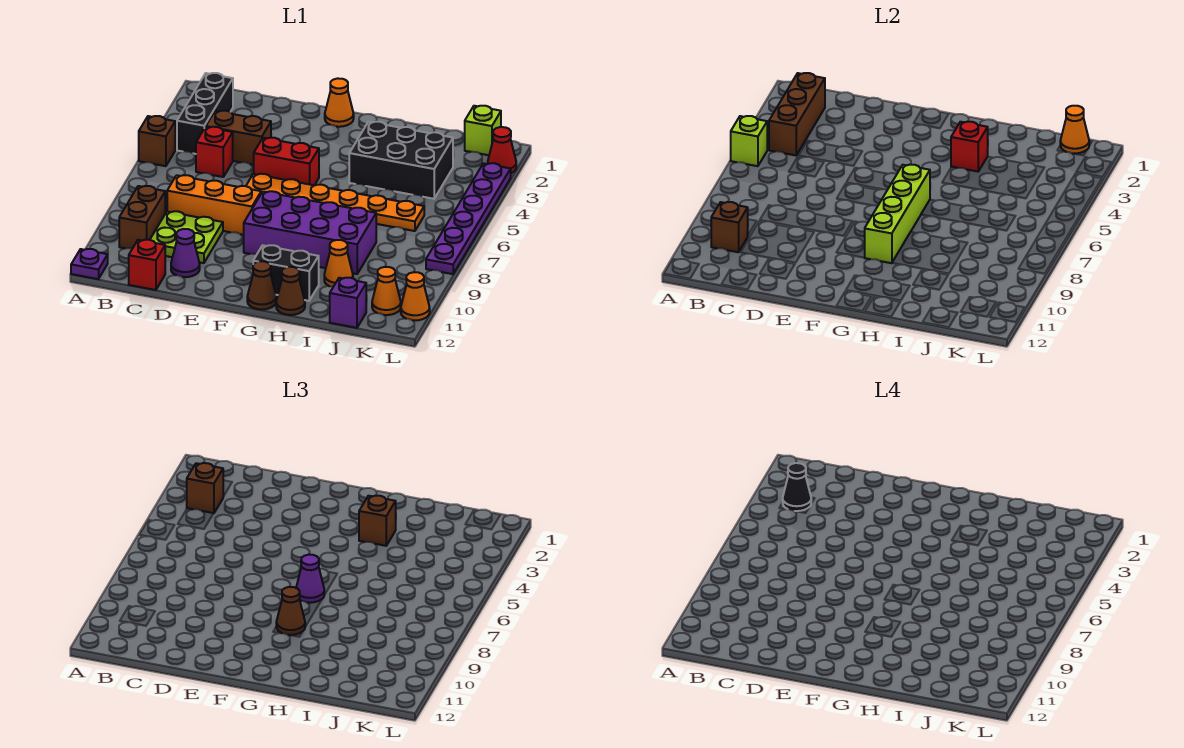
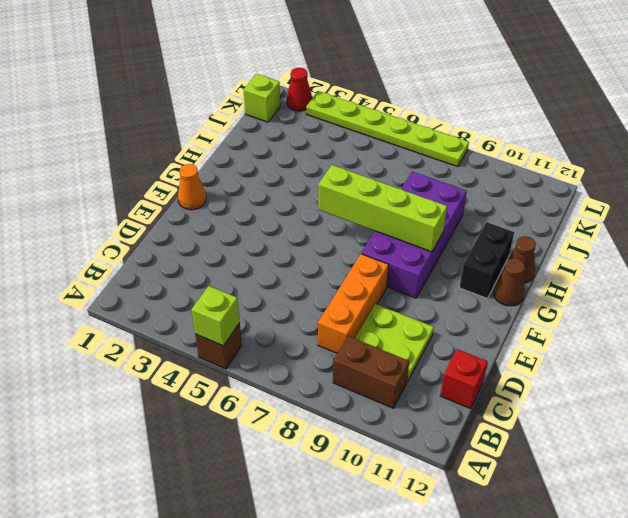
lime 1x6 plate [306,91,469,167] -> purple 1x6 plate [426,163,511,274]
none -> purple 1x1 plate [71,249,108,279]
none -> black 1x3 brick [177,73,233,154]
none -> brown 1x2 brick [206,111,271,165]
none -> red 1x1 brick [196,127,233,177]

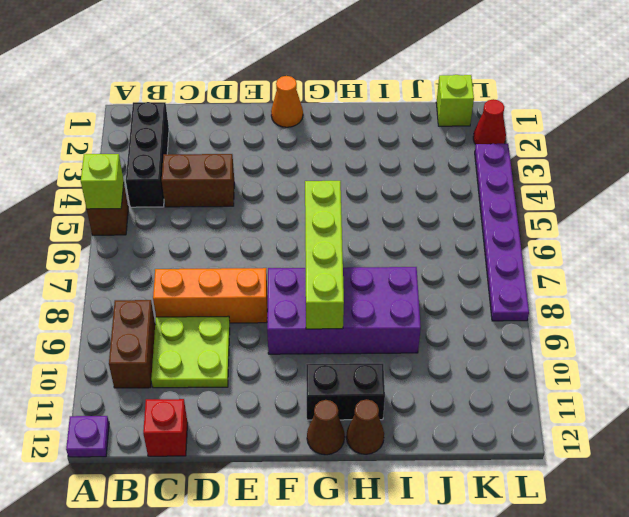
none -> red 1x1 brick [196,127,233,177]
none -> purple 1x1 cone [171,229,200,277]
none -> red 1x2 brick [254,138,319,185]
none -> orange 1x6 plate [246,174,424,231]

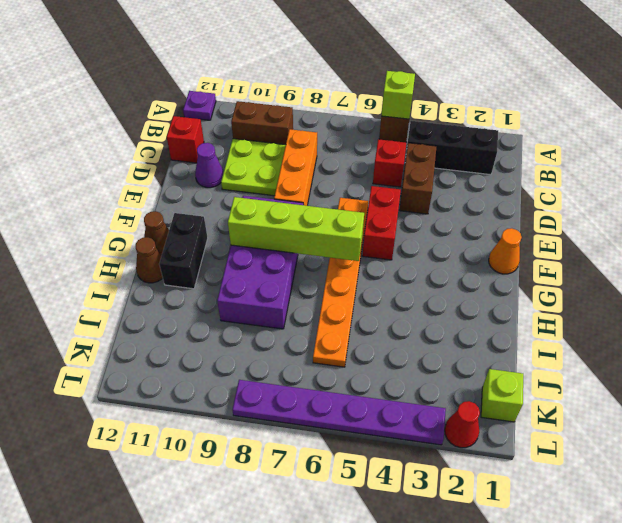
none -> black 2x3 brick [349,122,453,199]
none -> orange 1x1 cone [324,240,353,287]
none -> purple 1x1 brick [330,278,366,328]
none -> orange 1x1 cone [372,267,401,315]

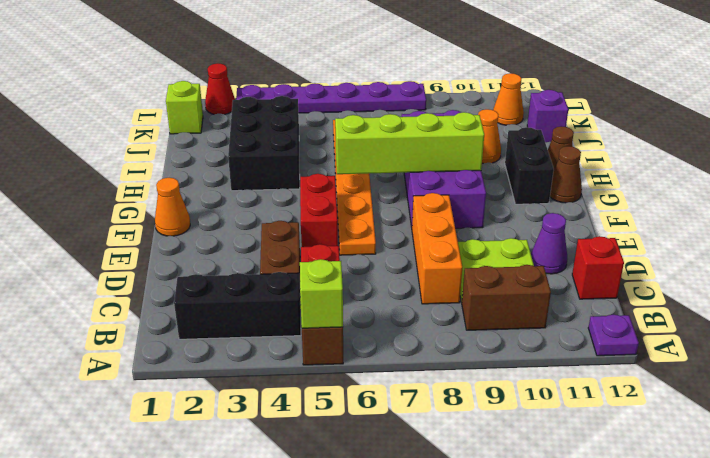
none -> orange 1x1 cone [401,272,430,320]
none -> brown 1x3 brick [769,73,825,155]
none -> brown 1x1 brick [711,202,748,252]
none -> red 1x1 brick [951,122,988,172]

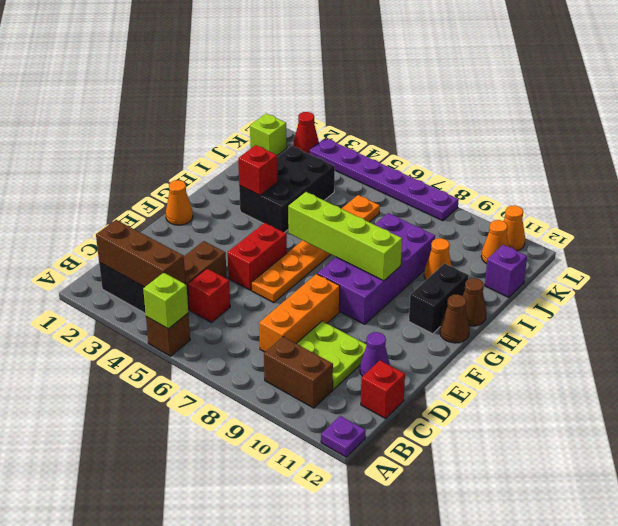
none -> brown 1x1 brick [711,202,748,252]
none -> orange 1x1 cone [1060,106,1089,154]
none -> brown 1x1 brick [187,463,223,513]
none -> purple 1x1 cone [296,555,324,603]

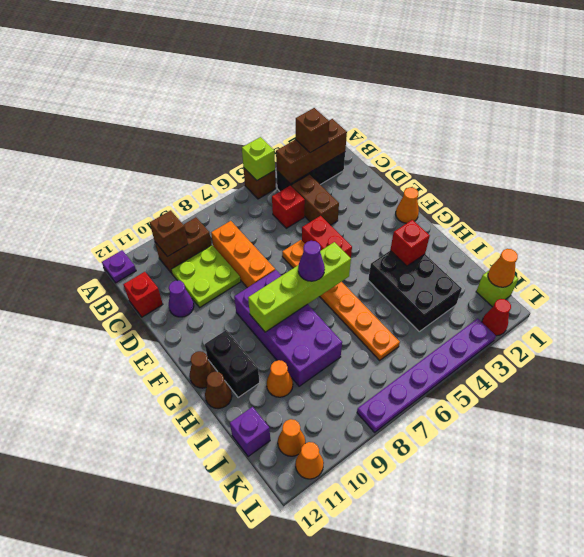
none -> brown 1x1 cone [276,587,305,635]
none -> brown 1x1 brick [359,496,396,546]
none -> black 1x1 cone [783,463,811,511]

